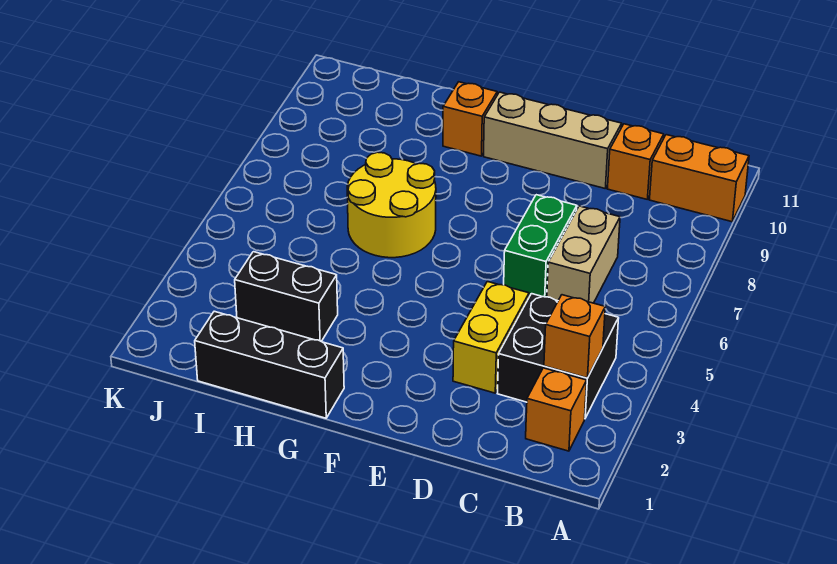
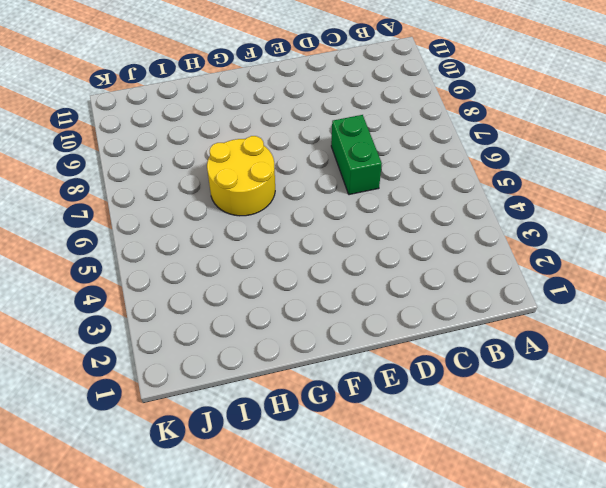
none -> orange 1x2 brick [650,135,749,222]
none -> orange 1x1 brick [526,368,587,451]
none -> black 2x2 brick [497,294,619,418]

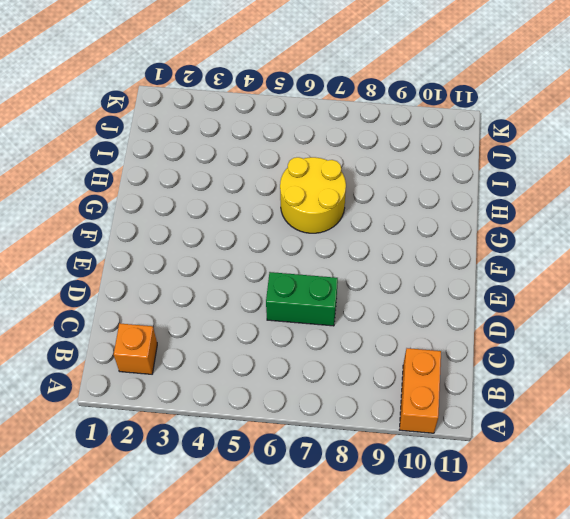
none -> black 2x2 brick [497,294,619,418]
none -> tan 1x2 brick [547,206,620,303]
none -> orange 1x1 brick [607,124,664,199]

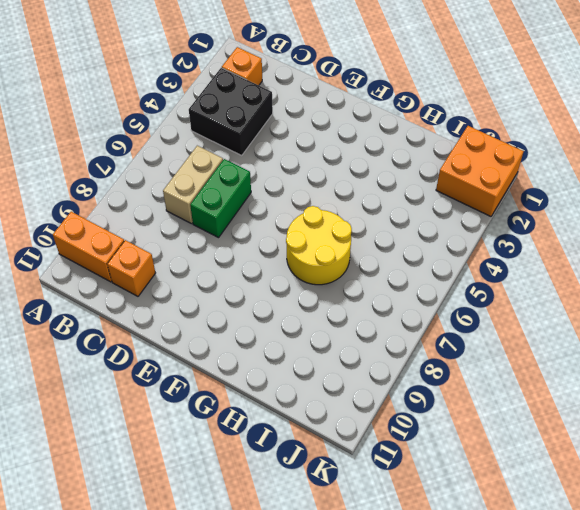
orange 2x2 brick [436,126,524,216] -> none
none -> yellow 1x2 brick [453,281,529,393]
none -> tan 1x3 brick [484,92,622,188]
none -> black 1x3 brick [195,311,344,418]

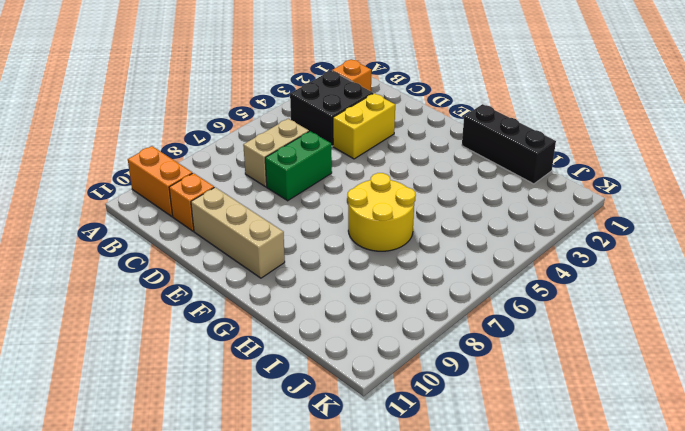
none -> orange 1x1 brick [443,82,497,156]
none -> black 1x2 brick [235,252,338,341]
none -> orange 1x1 brick [544,295,605,378]

